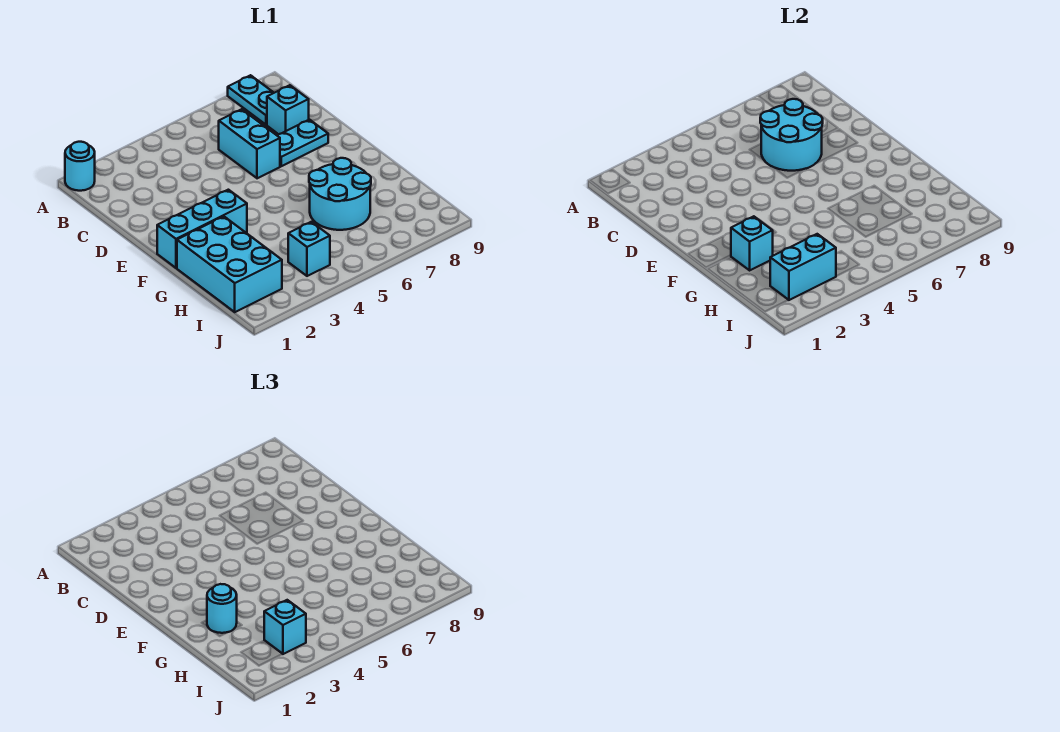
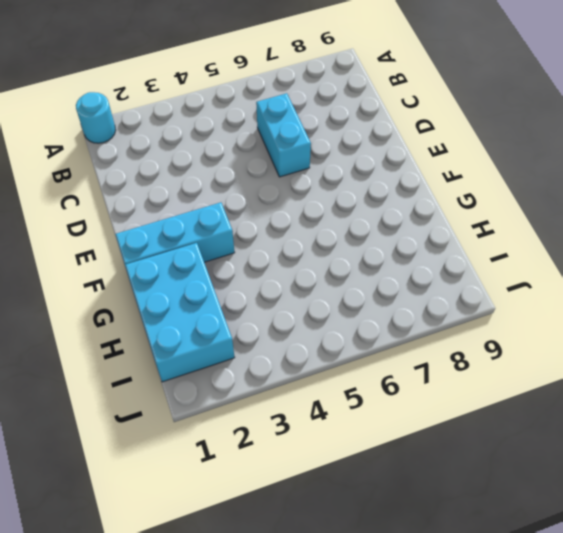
none -> cyan 1x2 plate [228,75,274,125]
none -> cyan 1x1 brick [267,85,309,134]
none -> cyan 1x2 plate [277,120,328,166]

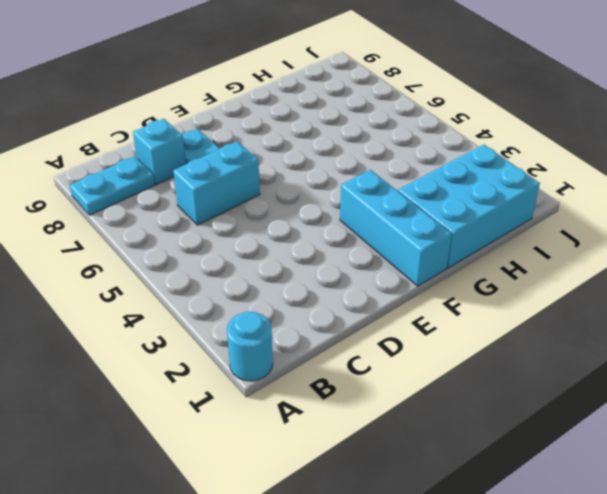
none -> cyan 2x2 round brick [309,158,371,230]
none -> cyan 1x1 brick [288,222,330,276]
none -> cyan 2x2 round brick [760,99,823,171]

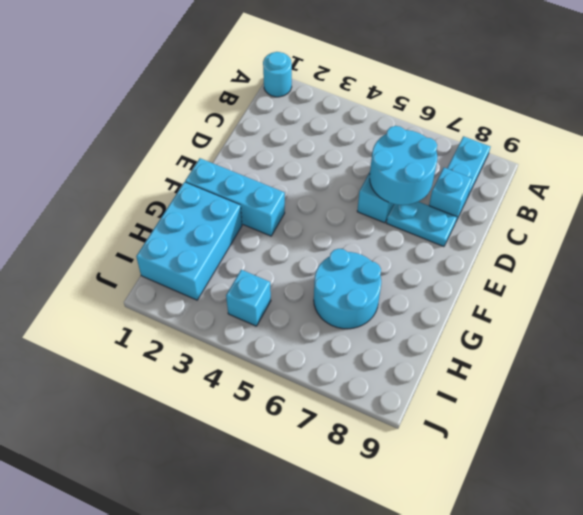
none -> cyan 1x1 brick [731,216,773,270]
none -> cyan 1x2 brick [770,234,836,300]
none -> cyan 1x1 round brick [207,584,237,633]

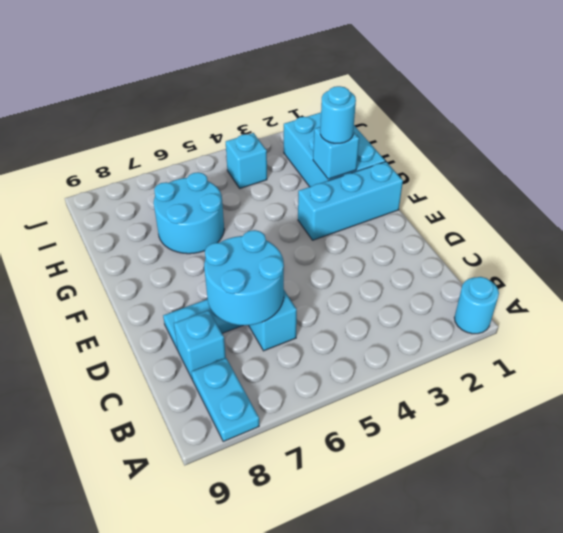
none -> cyan 1x2 brick [770,234,836,300]
none -> cyan 1x1 brick [264,600,306,654]

